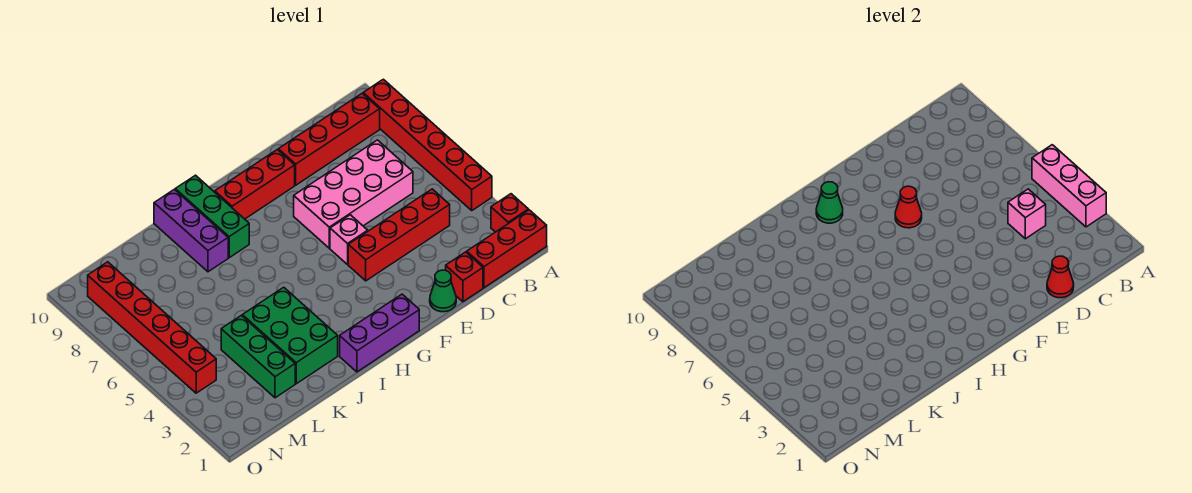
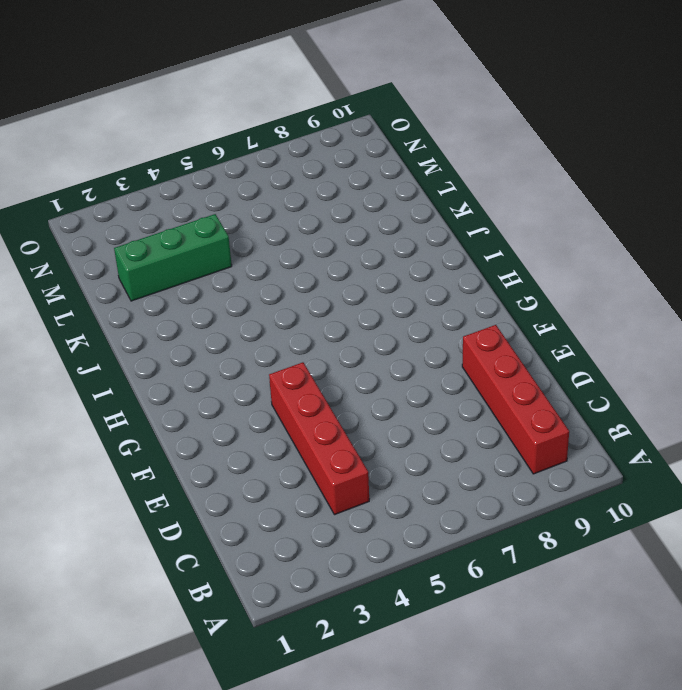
none -> red 1x3 brick [467,210,547,288]
none -> red 1x1 brick [491,194,528,232]
none -> red 1x6 brick [363,79,492,210]

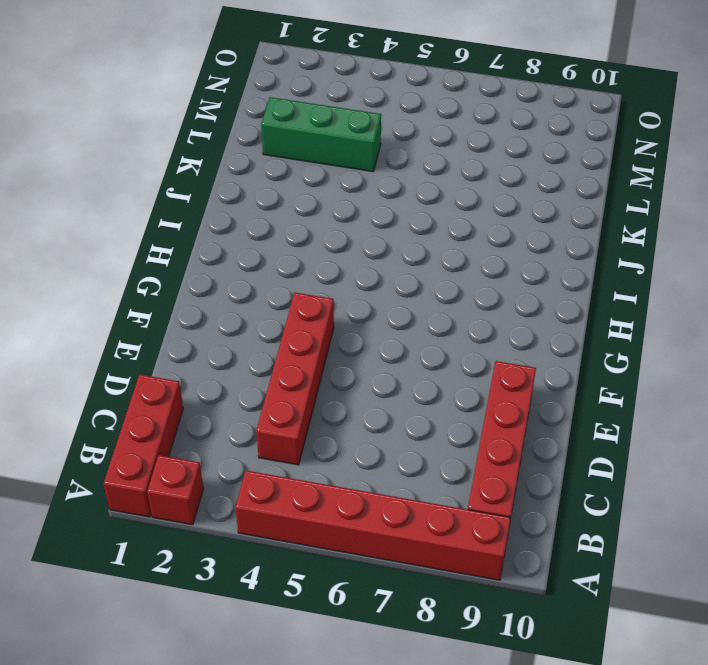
none -> pink 2x4 brick [294,140,413,248]
none -> red 1x1 brick [446,252,483,302]
none -> green 1x1 cone [430,270,456,312]

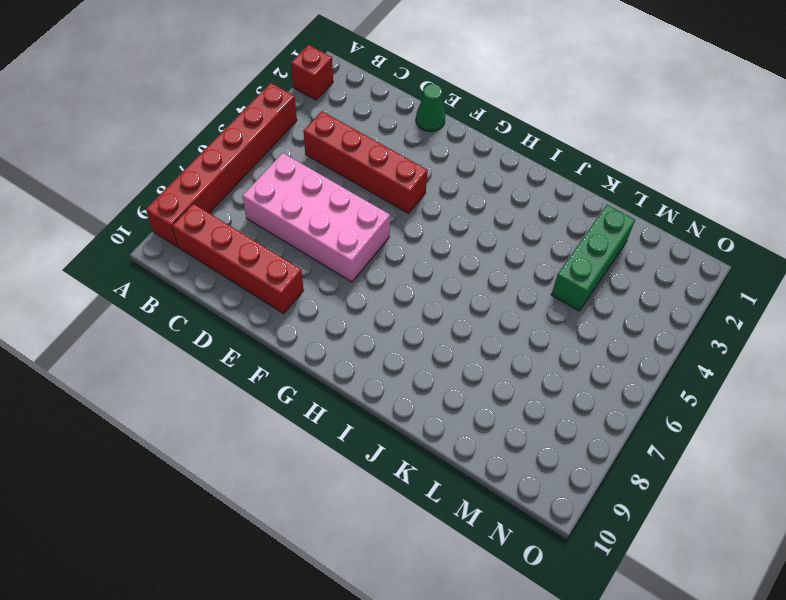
none -> red 1x3 brick [467,210,547,288]
none -> red 1x1 brick [446,252,483,302]
none -> pink 1x1 brick [330,215,368,264]

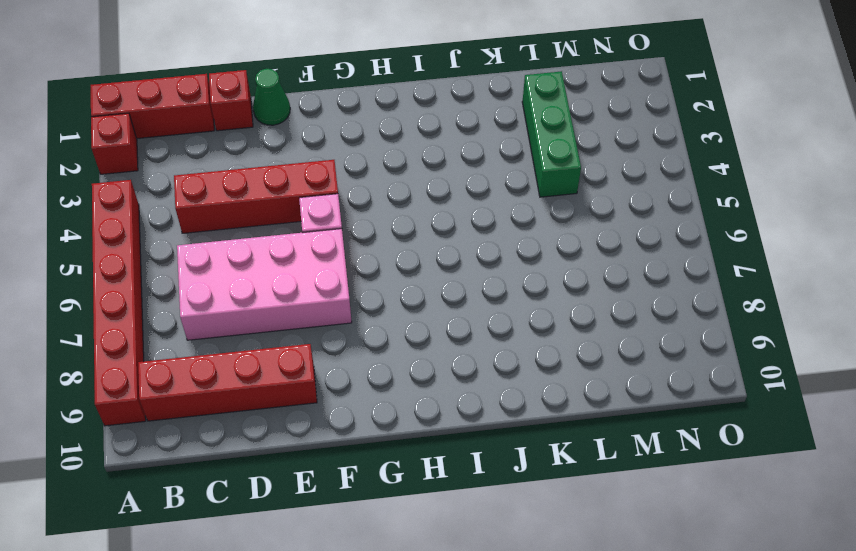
none -> red 1x3 brick [215,150,295,219]
none -> purple 1x3 brick [340,294,419,372]
none -> green 1x3 brick [175,175,249,258]

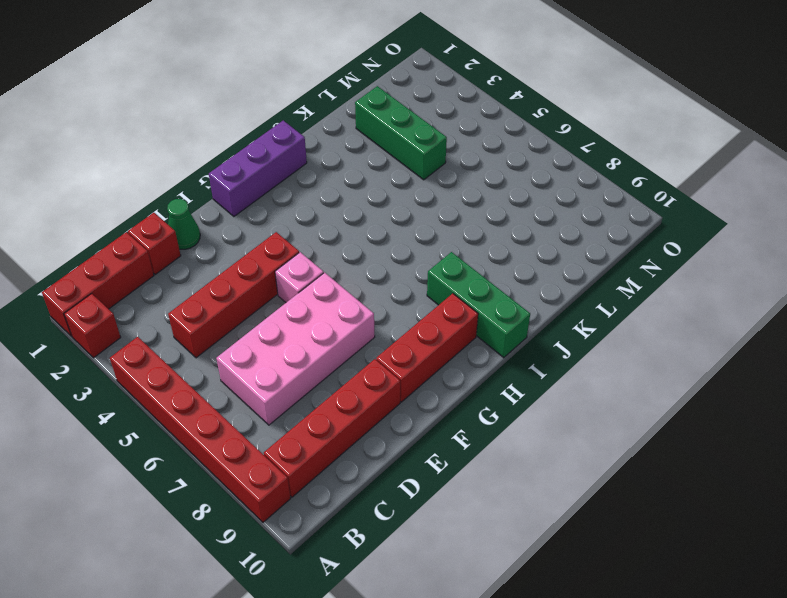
none -> green 2x3 brick [242,287,338,384]
none -> purple 1x3 brick [154,189,228,272]
none -> red 1x6 brick [88,262,216,393]

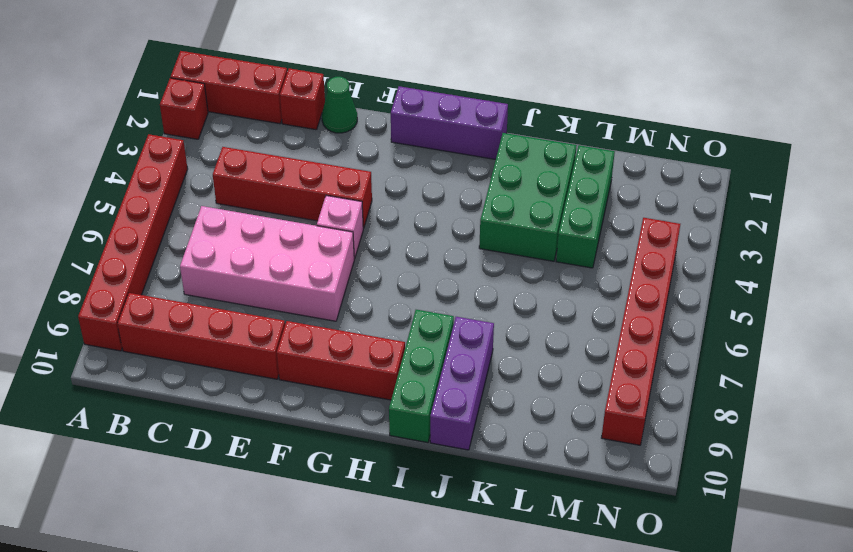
none -> pink 1x3 brick [1032,145,1106,227]
none -> pink 1x1 brick [1008,189,1046,239]
none -> red 1x1 cone [1047,256,1074,298]

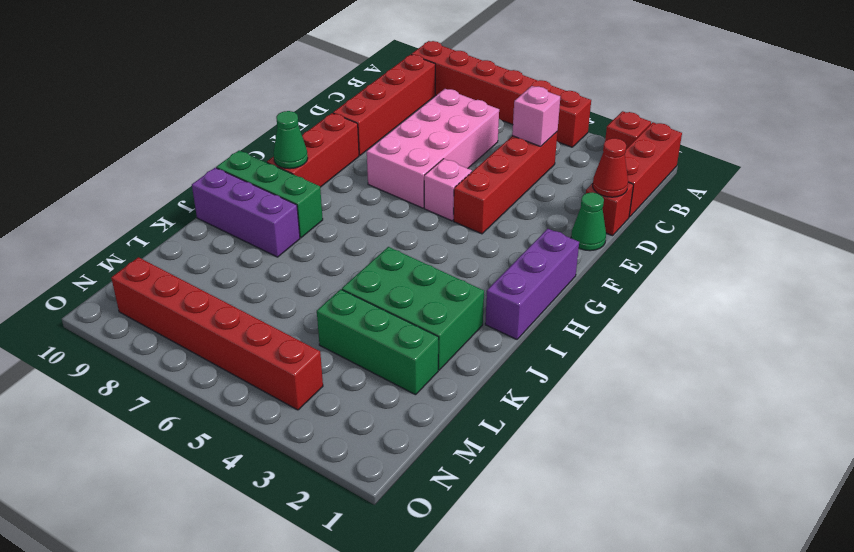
none -> pink 1x3 brick [1032,145,1106,227]
none -> red 1x1 cone [895,186,922,228]

